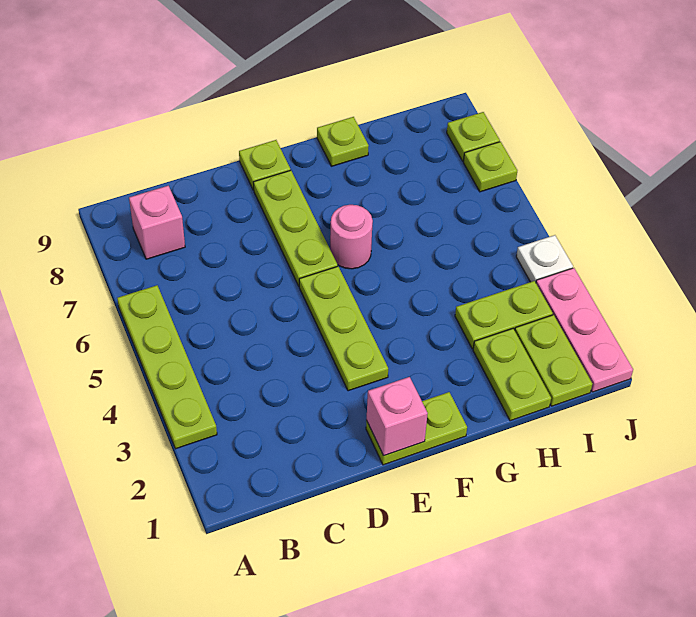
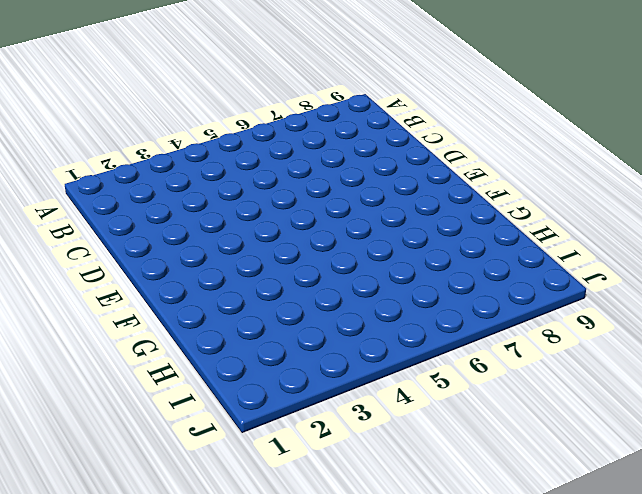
none -> lime 1x4 plate [117,285,217,449]
none -> pink 1x1 brick [129,186,185,259]
none -> lime 1x2 plate [366,392,467,465]

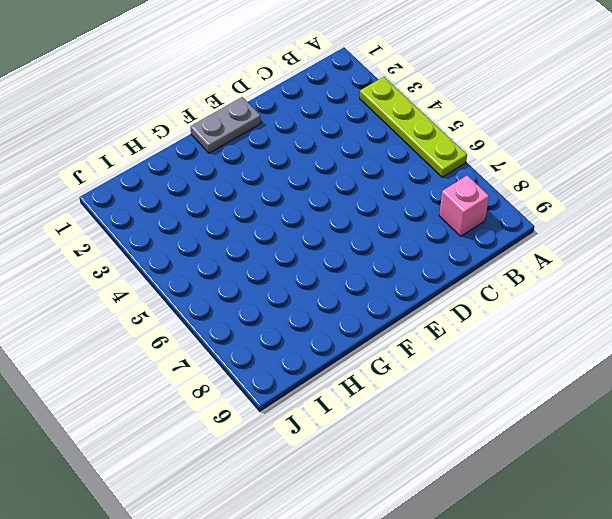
grey 1x2 plate [190,97,261,153] -> lime 1x2 plate [366,392,467,465]
none -> lime 1x3 plate [299,266,388,391]
none -> lime 1x3 plate [253,170,338,286]
none -> lime 1x1 plate [239,140,291,190]

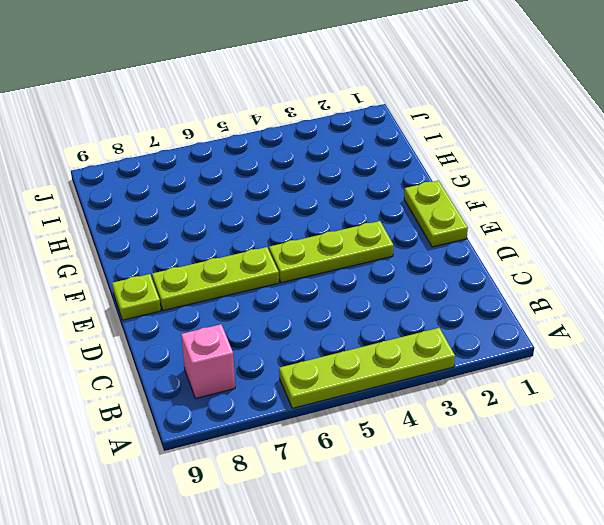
none -> pink 1x1 round brick [330,205,373,269]
none -> lime 1x1 plate [317,117,369,166]
none -> lime 1x2 plate [473,329,551,421]

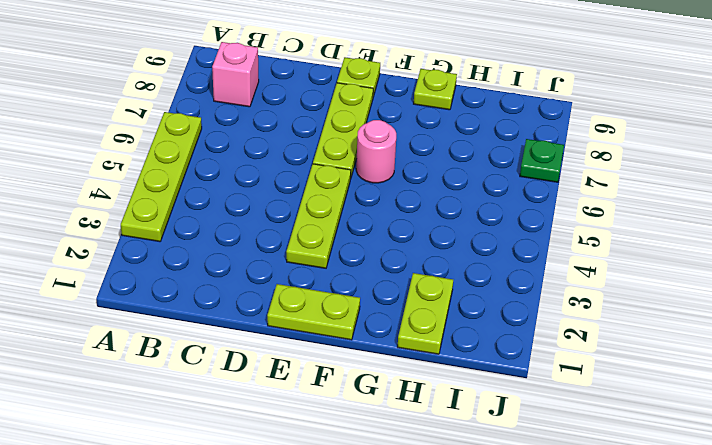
green 1x1 plate [520,139,564,182] -> lime 1x1 plate [463,142,517,192]
none -> lime 1x2 plate [455,281,553,349]
none -> lime 1x2 plate [515,315,592,406]
none -> pink 1x3 plate [536,268,633,392]

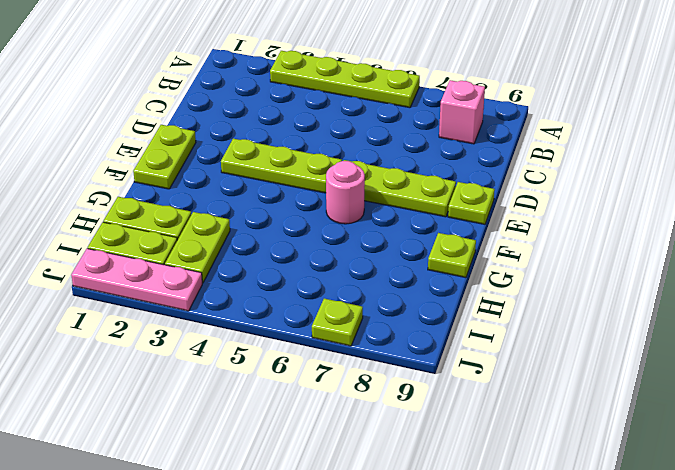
none -> white 1x1 plate [516,235,573,282]
none -> lime 1x1 plate [447,112,500,161]
none -> pink 1x1 brick [366,377,428,456]

